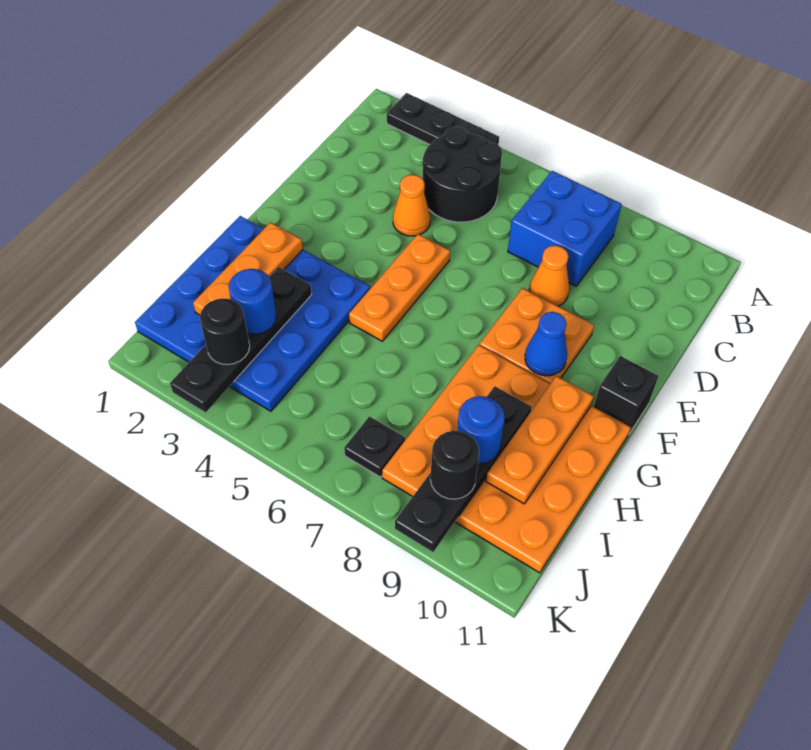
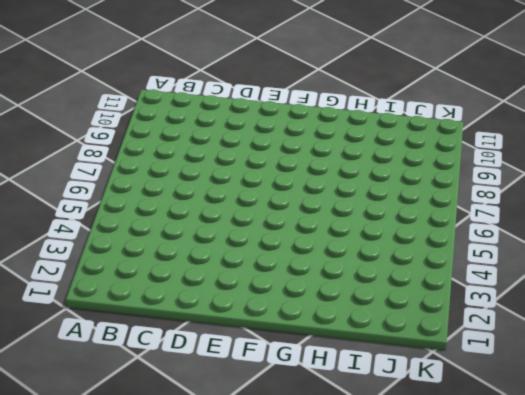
none -> black 1x3 plate [387,93,499,145]
none -> black 2x2 round brick [422,126,502,222]
none -> blue 2x2 brick [508,171,622,286]

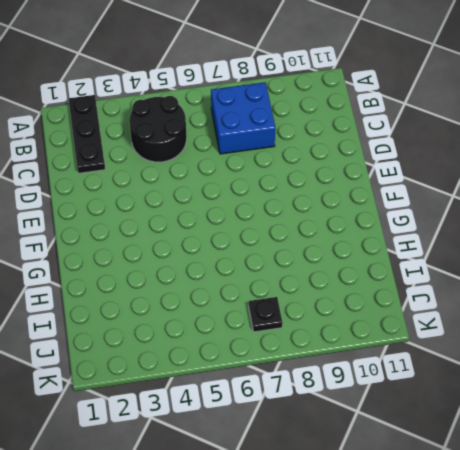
black 1x3 plate [69,95,105,173] -> black 1x3 plate turned to [387,93,499,145]
none -> orange 1x1 cone [393,175,431,236]
none -> orange 1x1 cone [529,246,569,306]
none -> orange 1x3 plate [349,234,450,341]

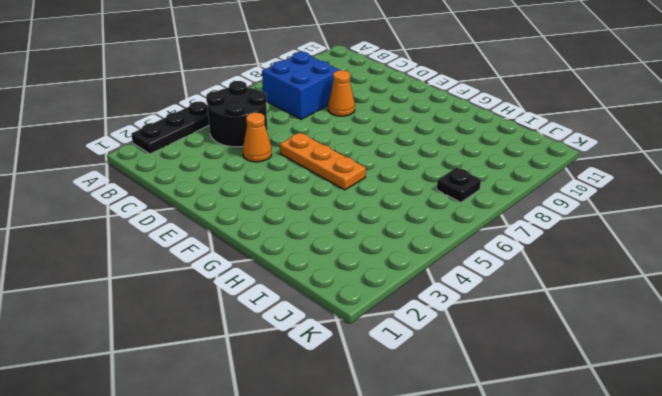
none -> orange 2x2 plate [480,288,594,384]
none -> black 1x1 brick [594,356,658,434]
none -> blue 4x4 plate [135,216,370,411]

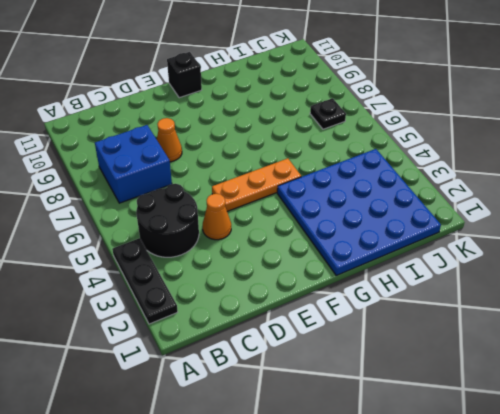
none -> orange 2x2 plate [480,288,594,384]
none -> orange 4x4 plate [382,345,631,573]
none -> blue 1x1 cone [525,312,567,376]

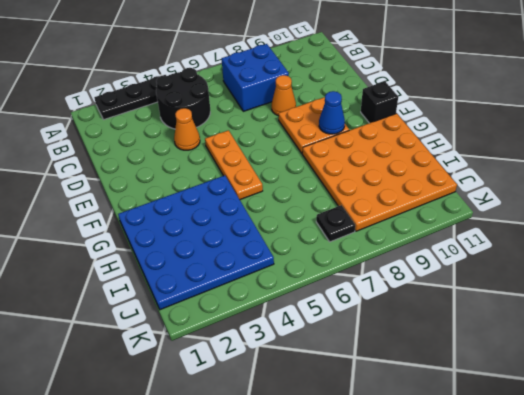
none -> orange 1x3 plate [193,222,303,315]
none -> orange 1x3 plate [486,376,594,504]
none -> black 1x4 plate [170,267,312,412]

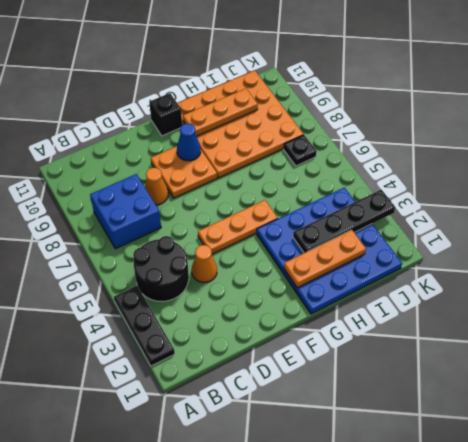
none -> black 1x4 plate [395,386,532,552]
none -> blue 1x1 round brick [229,269,277,334]
none -> blue 1x1 round brick [457,396,505,464]

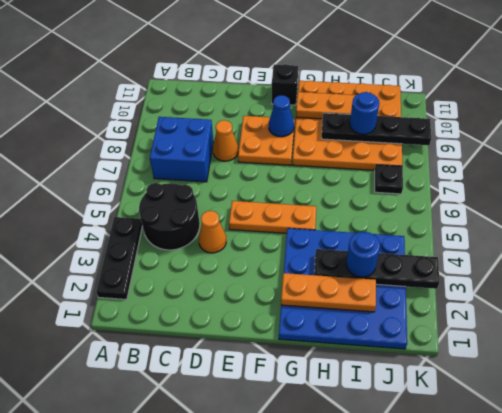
none -> black 1x1 round brick [200,298,250,365]
none -> black 1x1 round brick [430,431,479,499]

